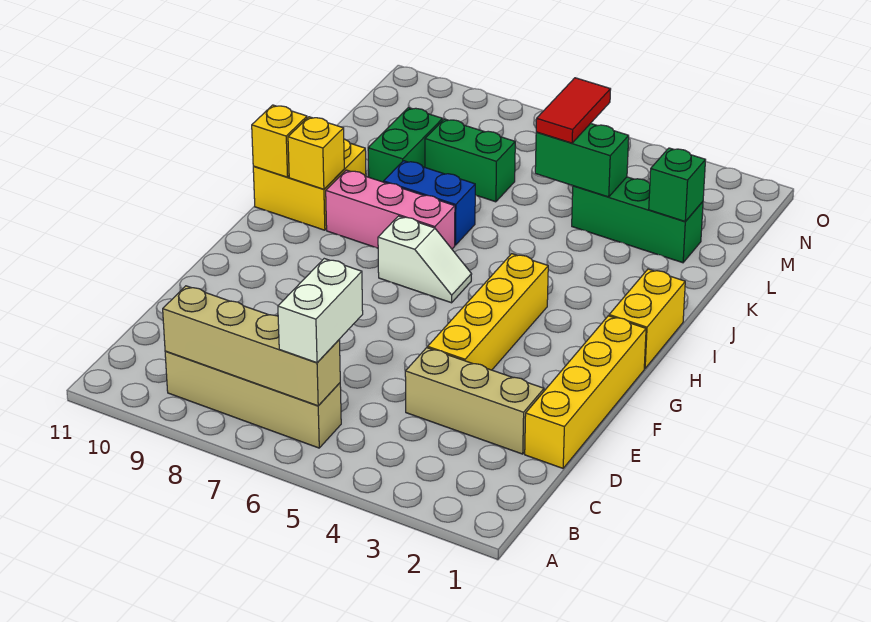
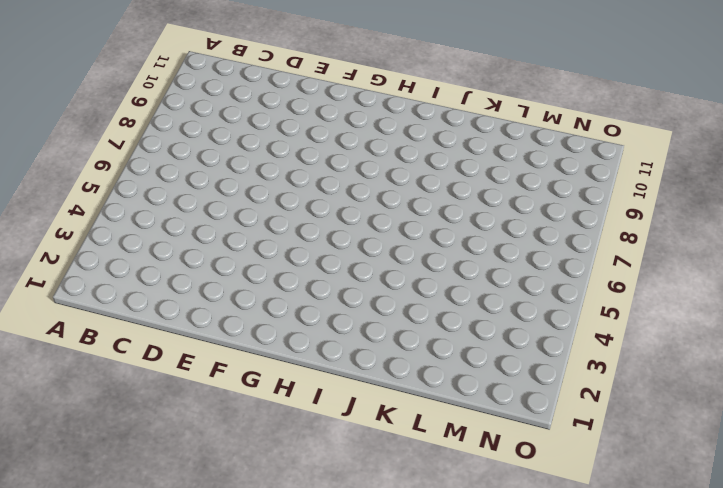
none -> tan 1x4 brick [165,351,341,448]
none -> yellow 1x4 brick [525,316,646,468]
none -> tan 1x3 brick [405,348,544,454]

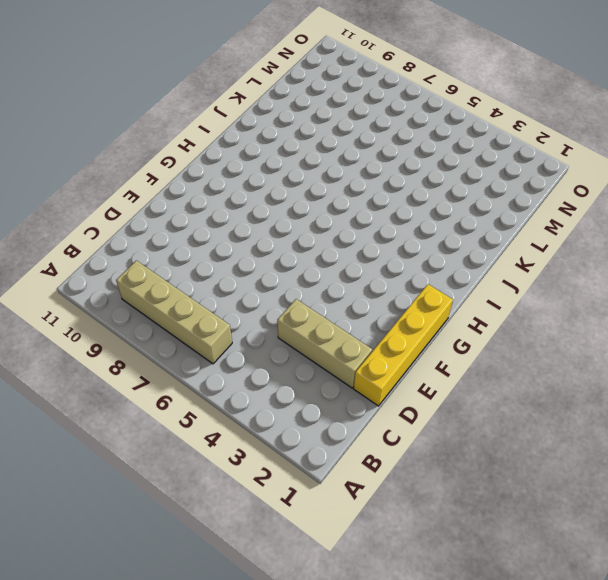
none -> yellow 1x4 brick [428,254,548,370]
none -> yellow 1x2 brick [609,269,685,368]
none -> white 1x2 slope [378,216,472,303]

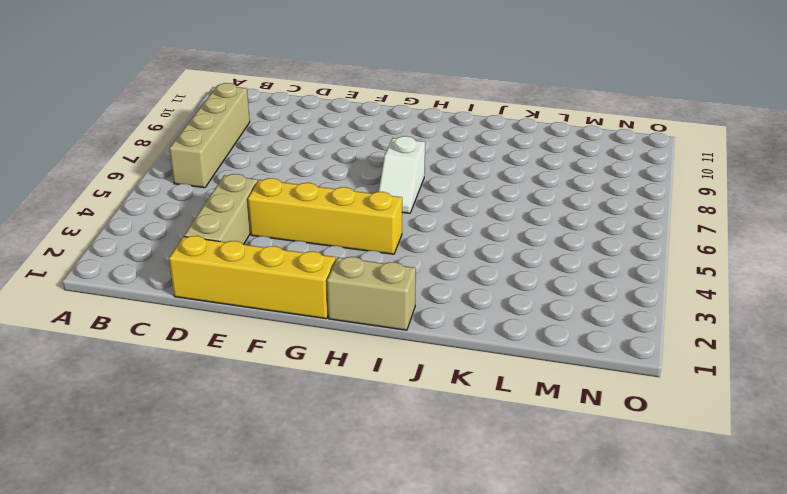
tan 1x2 brick [327,257,416,330] -> yellow 1x2 brick [609,269,685,368]
none -> pink 1x3 brick [326,170,455,249]
none -> yellow 2x2 brick [253,139,366,230]
none -> blue 1x2 brick [384,161,475,245]

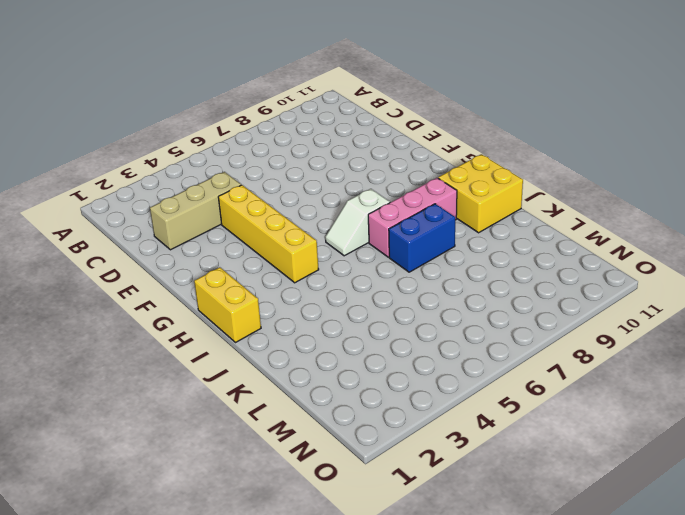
none -> tan 1x4 brick [165,351,341,448]
none -> yellow 1x4 brick [525,316,646,468]
none -> green 1x2 brick [368,108,443,182]

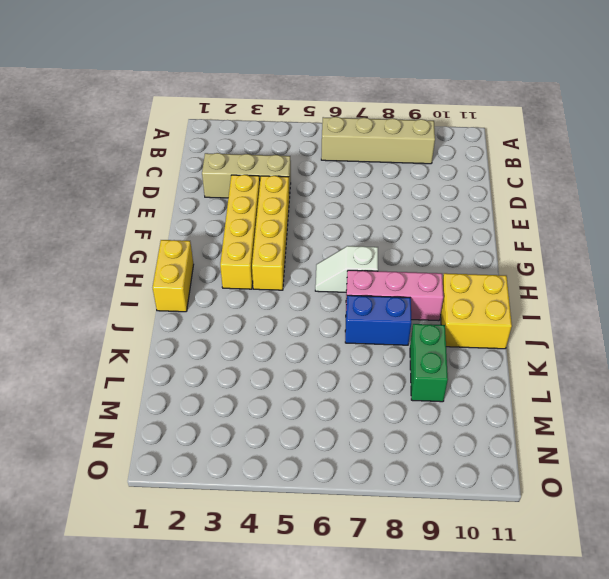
yellow 1x4 brick [220,175,260,289] -> yellow 1x4 brick moved to [525,316,646,468]
none -> green 1x3 brick [572,177,703,263]
none -> green 1x2 brick [425,119,515,202]
none -> tan 1x4 brick [163,286,340,406]

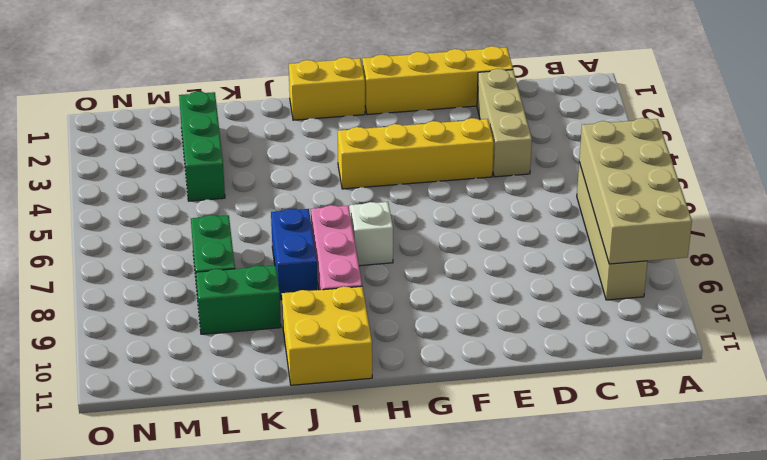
tan 2x4 brick [579,118,692,264] -> tan 1x4 brick [163,286,340,406]
none -> yellow 1x1 brick [288,117,344,189]
none -> yellow 1x1 brick [252,105,307,177]
none -> green 1x1 brick [649,148,705,222]

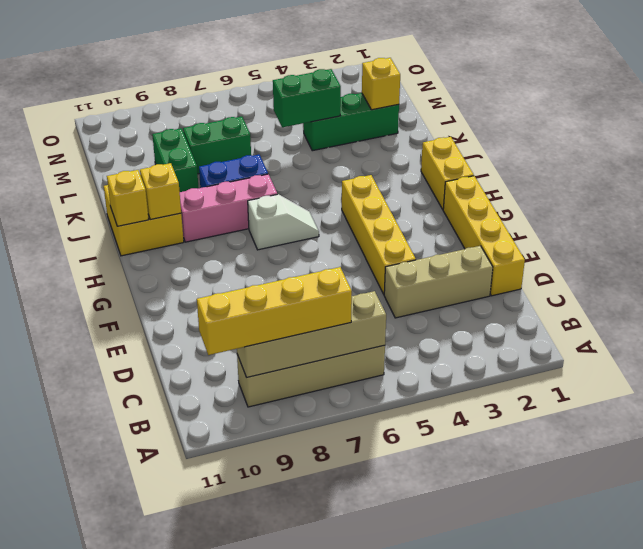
yellow 1x4 brick [197,267,352,355] -> none
yellow 1x1 brick [362,58,400,110] -> green 1x1 brick [649,148,705,222]
none -> white 1x2 brick [278,259,363,363]
none -> red 1x2 tile [536,78,611,143]

